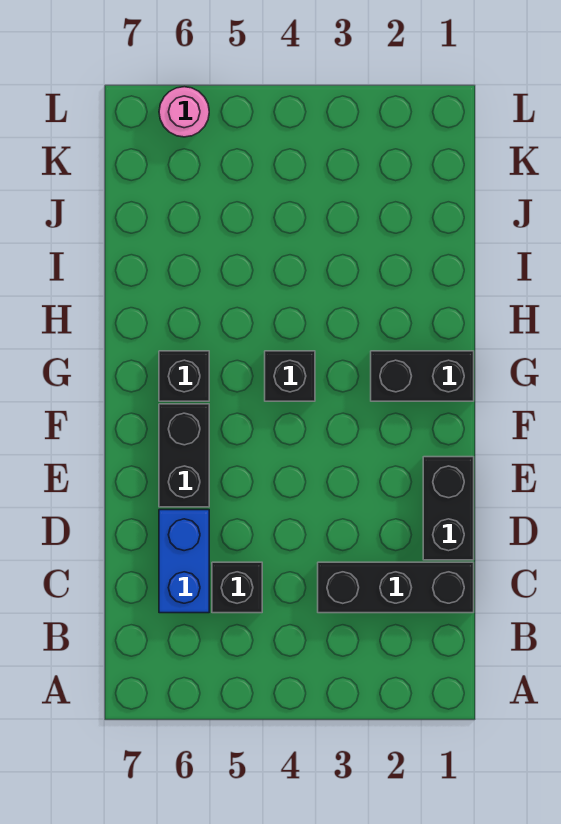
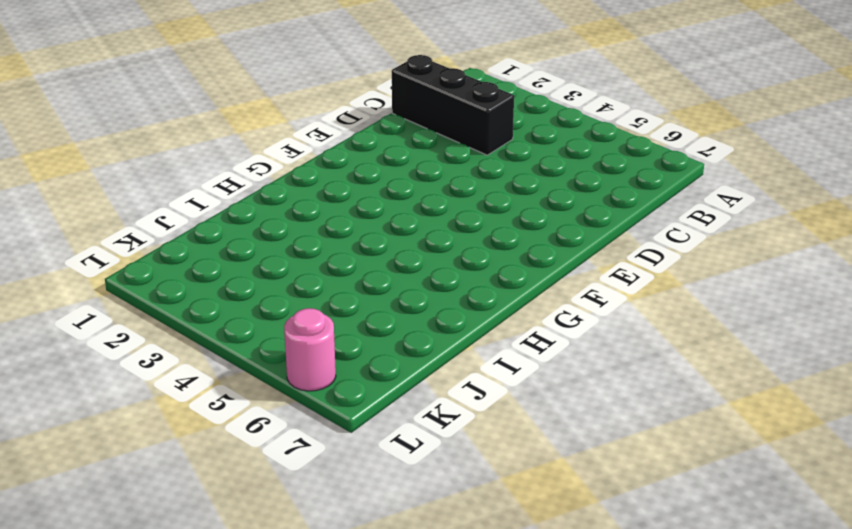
none -> black 1x1 brick [212,562,262,613]
none -> blue 1x2 brick [159,510,209,613]

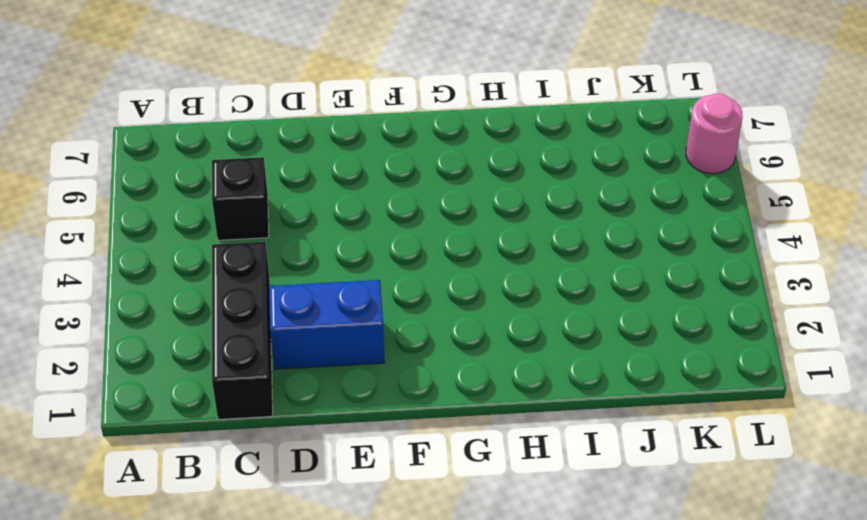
blue 1x2 brick [269,280,384,369] -> blue 1x2 brick moved to [159,510,209,613]
none -> black 1x2 brick [423,457,474,560]
none -> black 1x2 brick [159,404,209,507]

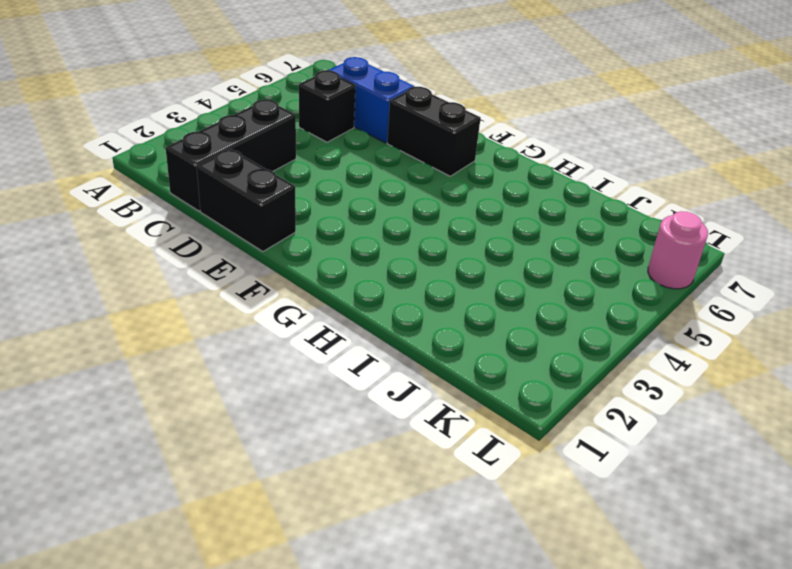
none -> black 1x2 brick [371,351,474,401]
none -> black 1x1 brick [265,351,315,401]

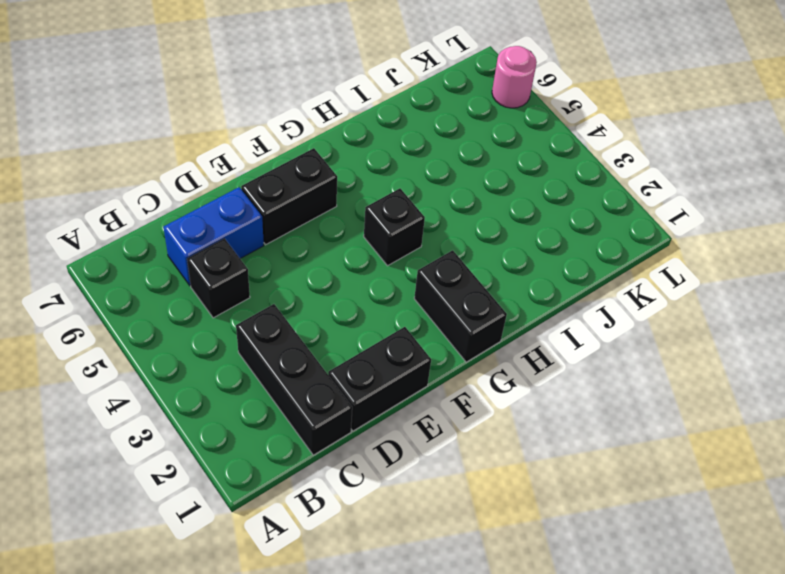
none -> black 1x1 brick [159,351,209,401]

